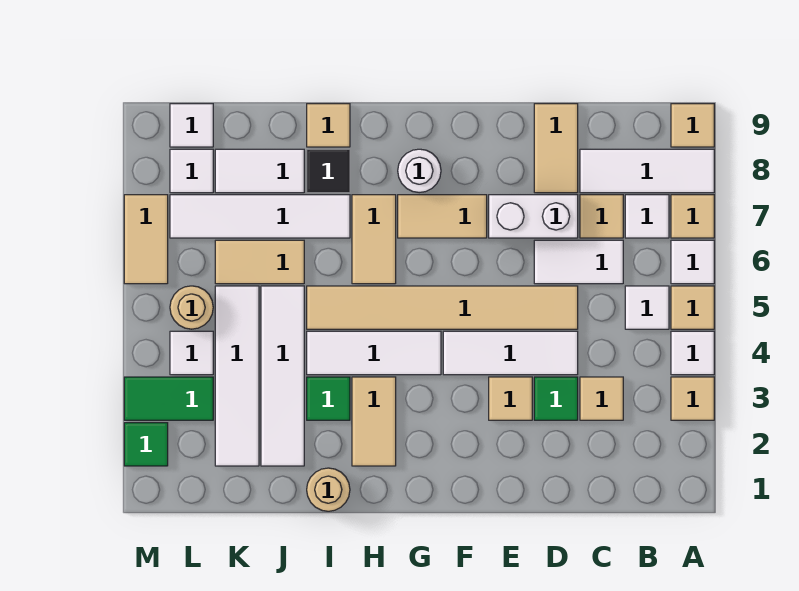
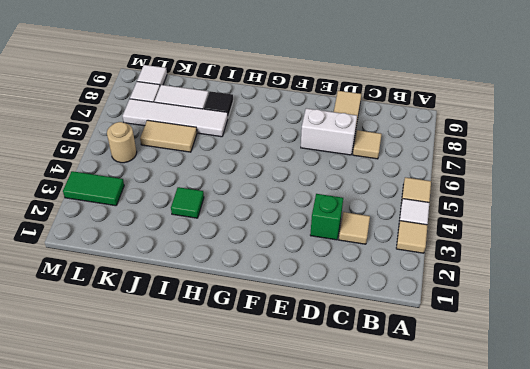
green 1x1 brick [310,194,343,240] -> green 1x1 tile [534,377,578,420]
none -> white 1x1 tile [671,240,714,284]
none -> tan 1x1 tile [671,195,714,238]
none -> white 1x3 tile [580,149,714,193]
none -> tan 1x1 tile [671,104,714,147]

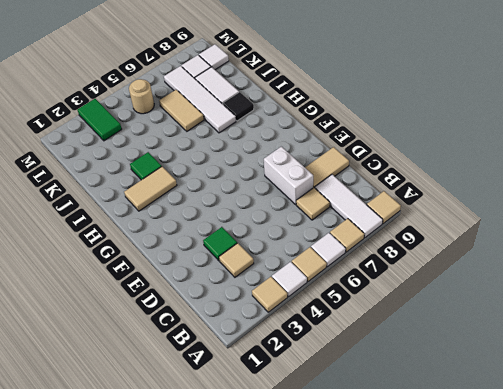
none -> white 1x1 tile [625,286,669,329]
none -> white 1x1 tile [625,195,669,238]
none -> white 1x2 tile [534,240,623,284]
none -> white 1x3 tile [443,331,578,375]

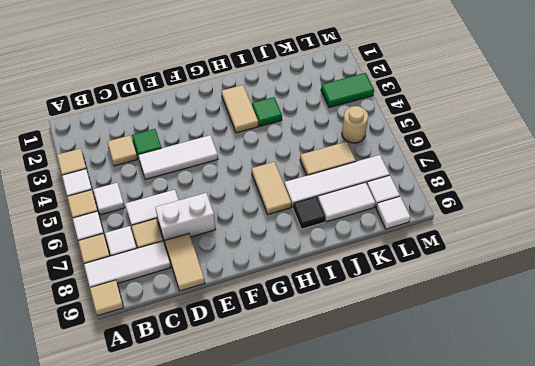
none -> tan 1x6 tile [307,286,578,329]
none -> tan 1x1 tile [489,377,532,420]
none -> tan 1x2 tile [398,195,487,238]
none -> white 1x3 tile [307,331,441,375]

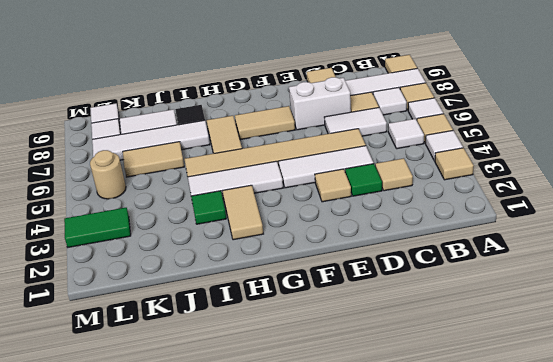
none -> white 1x1 round brick [398,149,441,193]
none -> tan 1x1 round brick [307,468,350,511]
none -> tan 1x1 tile [307,104,350,147]
none -> white 1x4 tile [261,286,304,466]

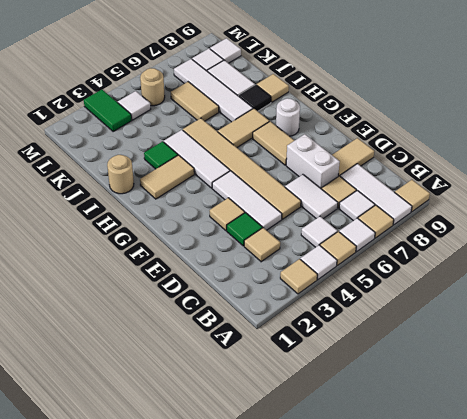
none -> white 1x4 tile [261,286,304,466]
none -> white 1x4 tile [215,286,259,466]
none -> green 1x1 tile [124,423,168,466]
none -> tan 1x2 tile [124,195,168,284]

